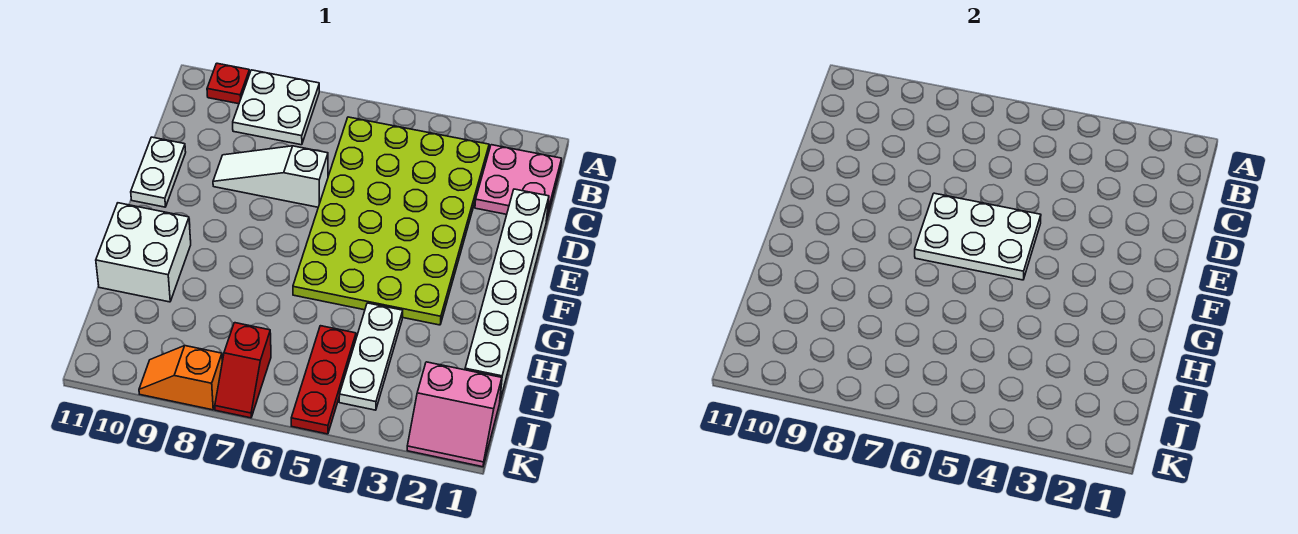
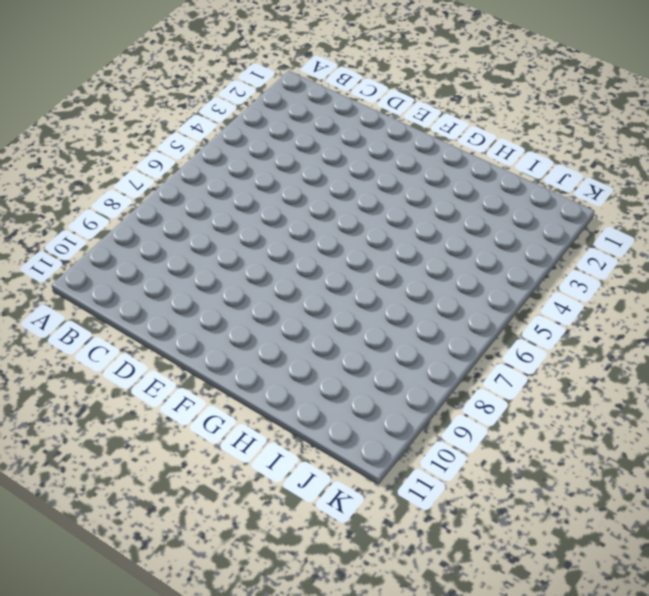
none -> white 2x2 plate [233,70,319,145]
none -> red 1x1 plate [207,63,250,104]
none -> pink 2x2 plate [475,145,562,222]

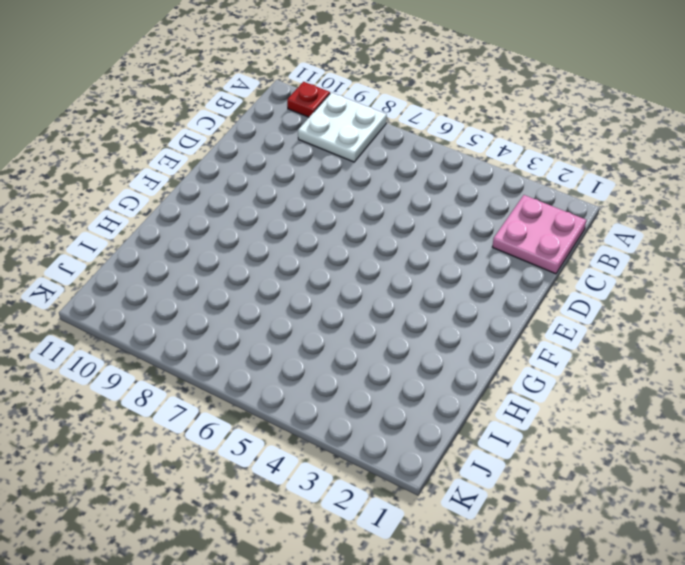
none -> lime 4x6 plate [293,117,489,325]
none -> white 1x6 brick [465,189,549,400]
none -> white 1x3 slope [213,146,328,207]

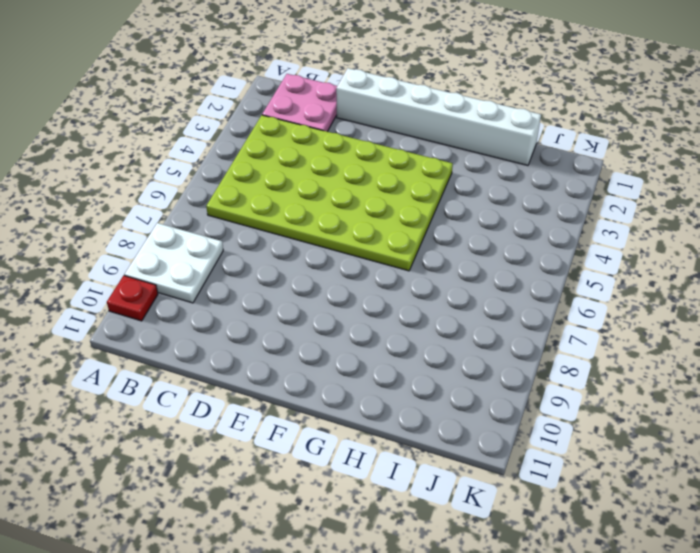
none -> white 1x3 slope [213,146,328,207]
none -> white 1x2 plate [131,137,186,207]
none -> white 2x2 brick [96,203,191,302]

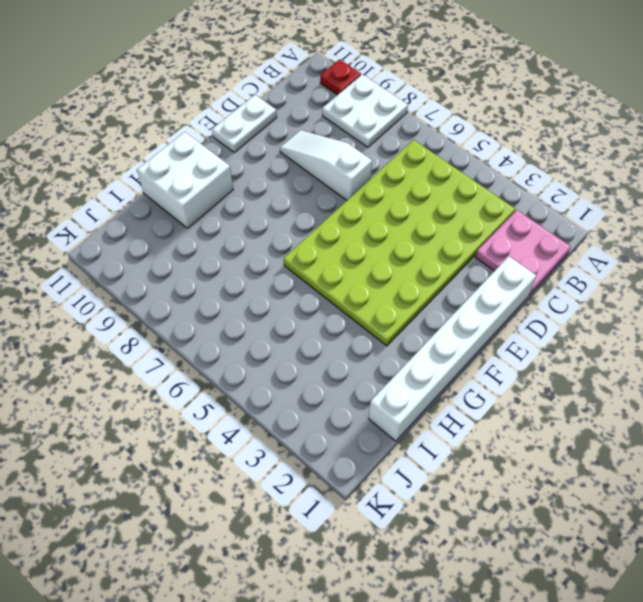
none -> white 1x3 plate [339,303,403,410]
none -> red 1x3 plate [291,326,356,434]
none -> pink 2x2 slope [407,362,502,467]

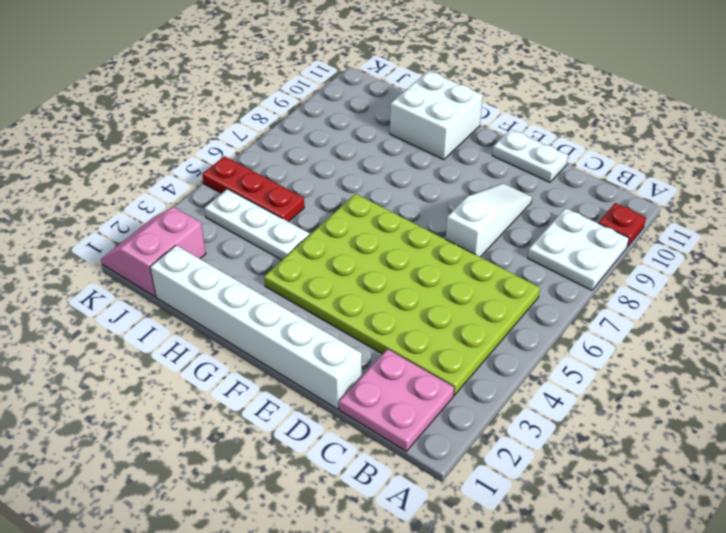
none -> red 1x2 slope [215,323,271,418]
none -> orange 1x2 slope [139,346,222,410]
none -> white 2x3 plate [915,193,1041,280]

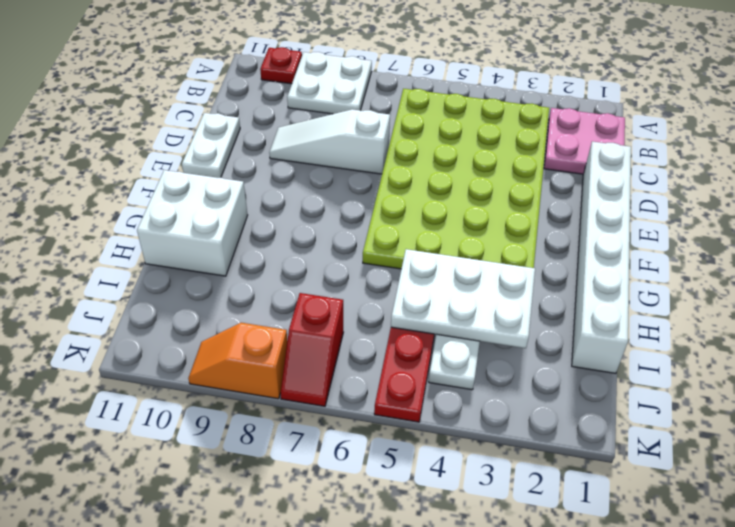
white 2x3 plate [391,249,535,348] -> white 2x3 plate moved to [915,193,1041,280]
none -> pink 2x2 slope [407,362,502,467]

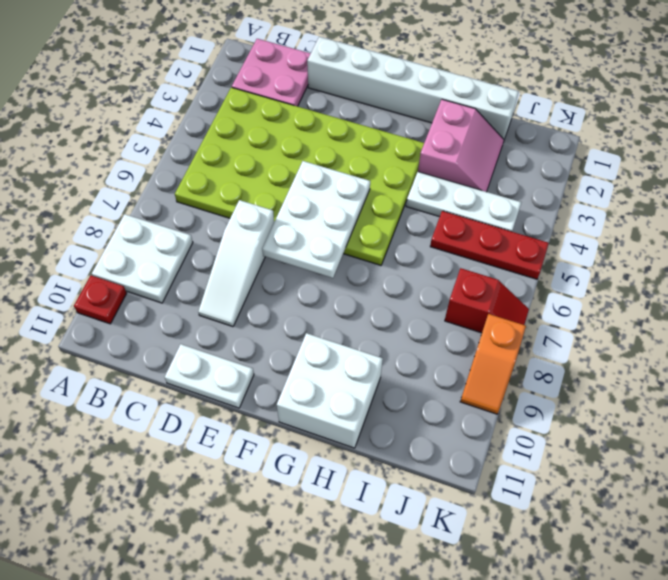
pink 2x2 slope [418,99,504,192] -> pink 2x2 slope moved to [407,362,502,467]

